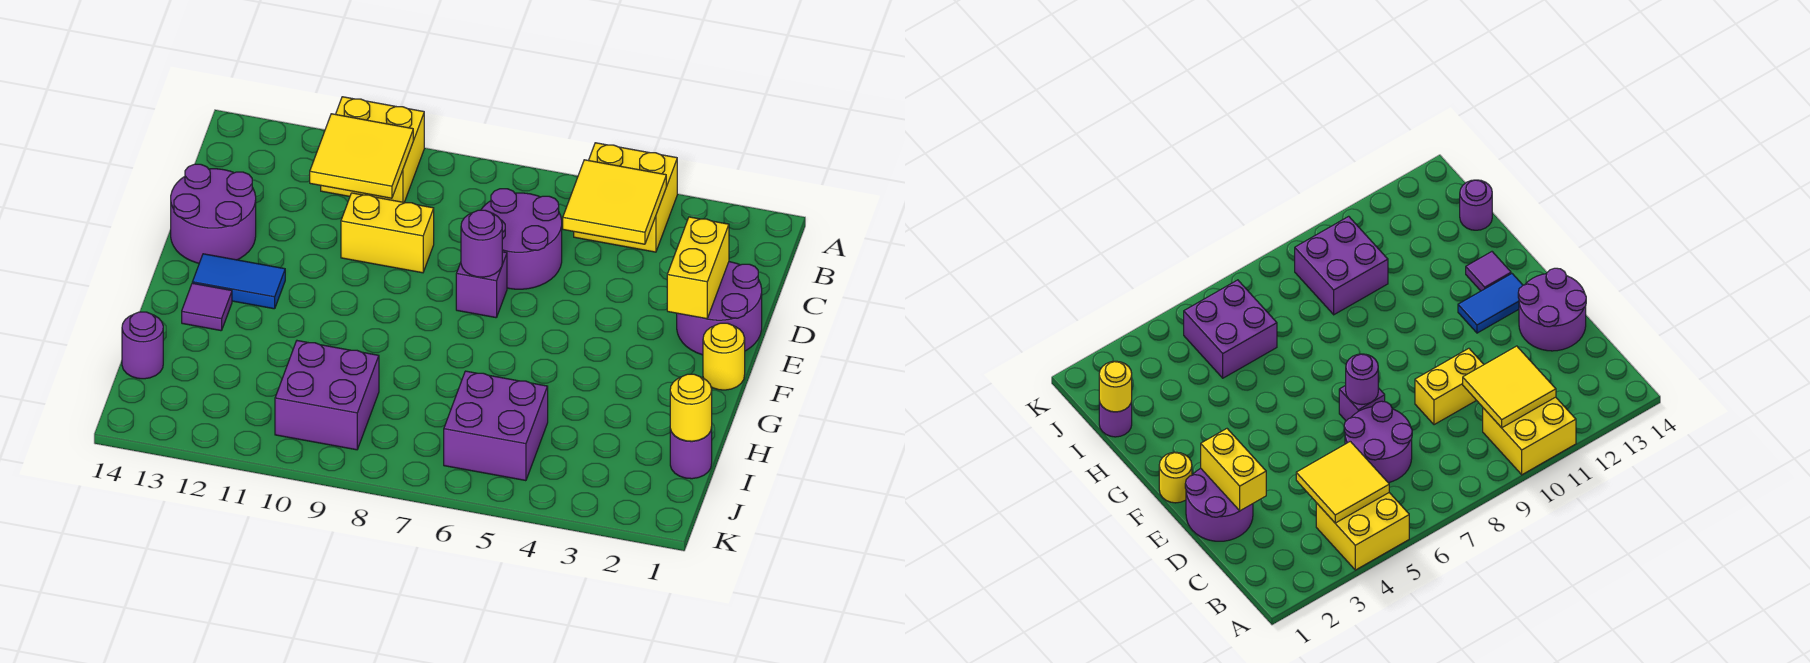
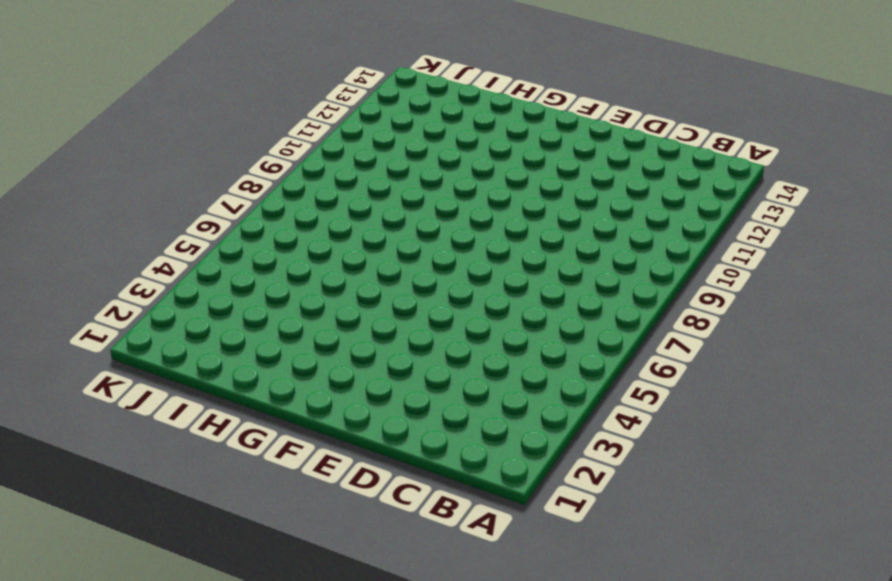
none -> yellow 2x2 brick [574,143,677,252]
none -> yellow 2x2 brick [321,97,424,202]
none -> purple 2x2 round brick [481,189,562,289]

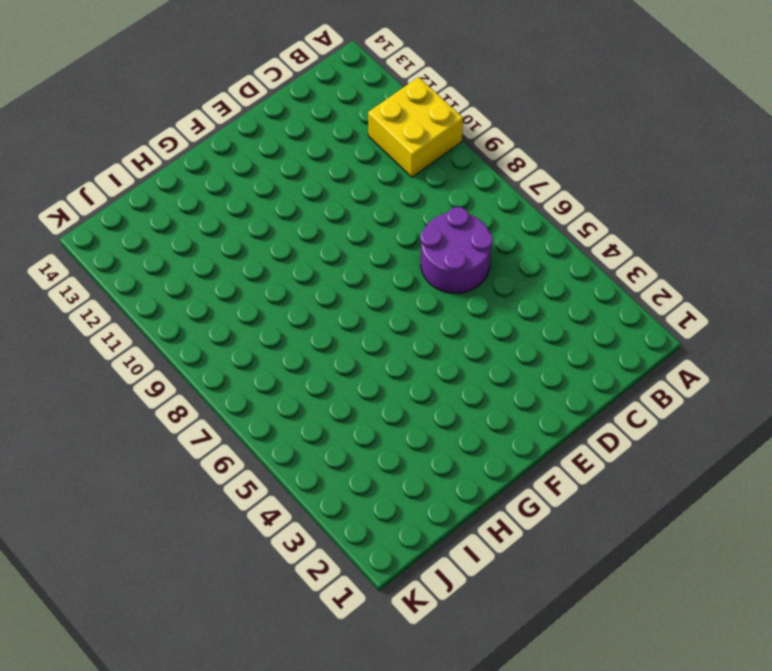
none -> yellow 2x2 brick [574,143,677,252]
none -> purple 2x2 round brick [677,262,762,355]
none -> yellow 1x2 brick [341,193,434,273]

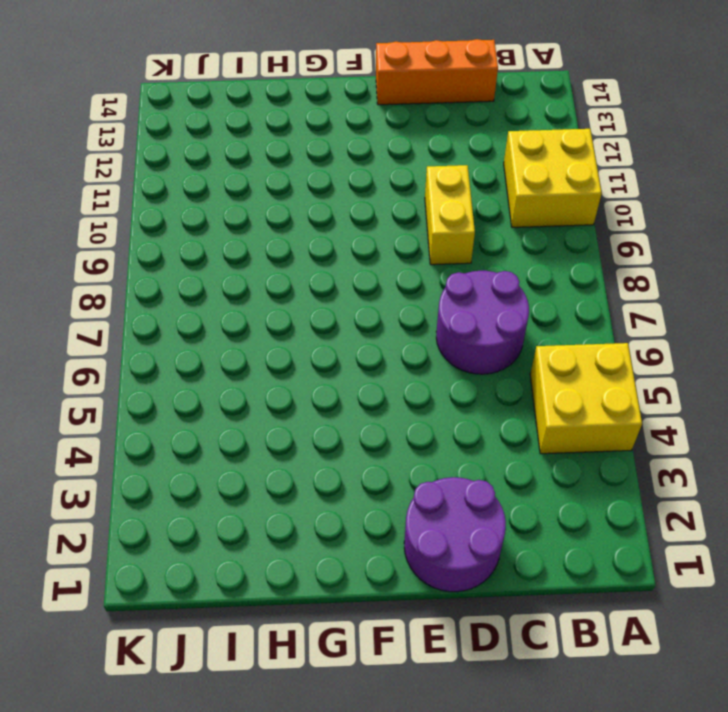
orange 1x3 brick [376,39,498,105] -> purple 2x2 round brick [171,164,256,263]
none -> purple 1x1 brick [456,252,507,318]
none -> yellow 1x1 round brick [703,323,745,390]
none -> blue 1x2 tile [192,254,285,309]

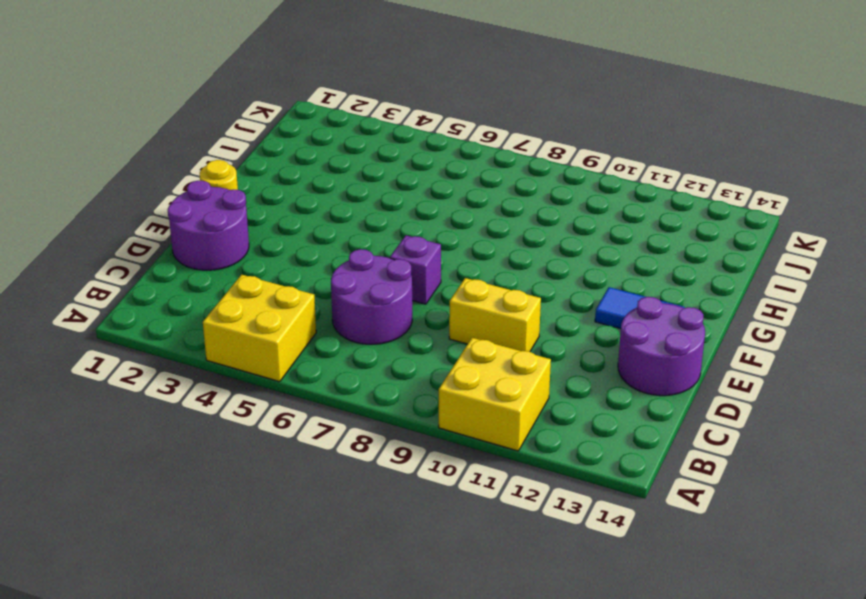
none -> purple 1x1 tile [182,283,232,331]
none -> purple 1x1 round brick [670,427,712,479]
none -> purple 2x2 brick [444,371,548,481]

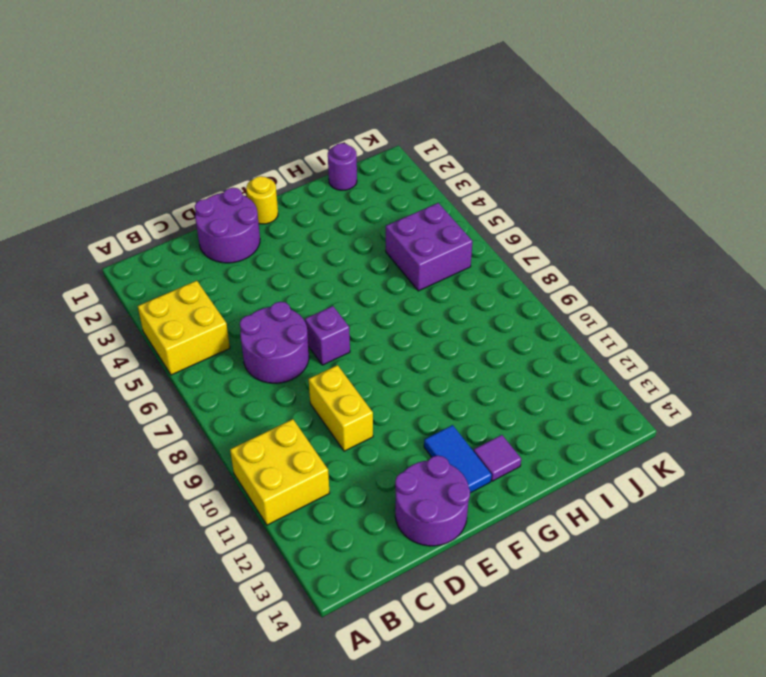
none -> purple 2x2 brick [275,341,379,450]
none -> purple 1x1 round brick [122,312,163,379]
none -> yellow 2x2 tile [563,160,666,244]

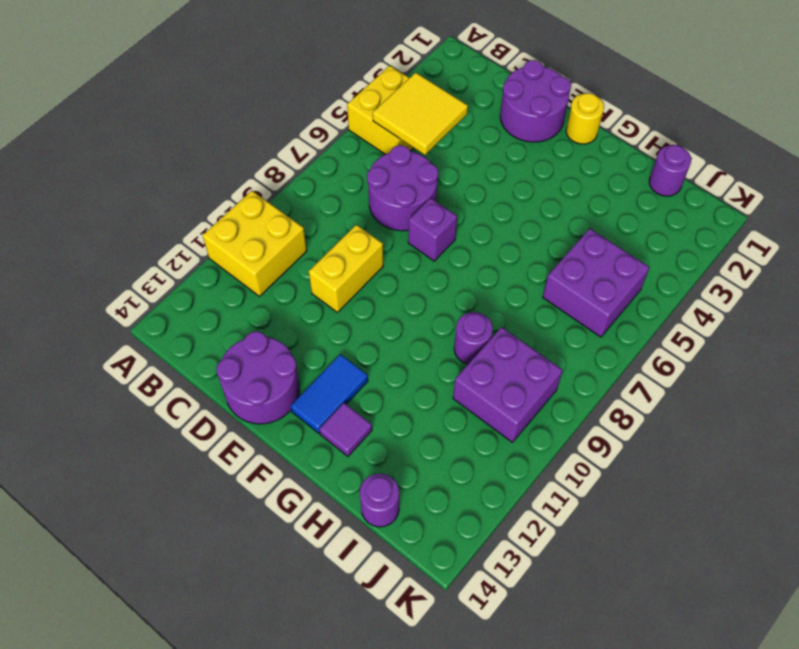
purple 1x1 round brick [454,312,493,364] -> purple 1x1 round brick moved to [461,210,502,277]
none -> yellow 2x2 tile [310,114,413,198]
none -> yellow 1x2 brick [667,217,729,319]
none -> yellow 1x1 round brick [670,374,712,441]

